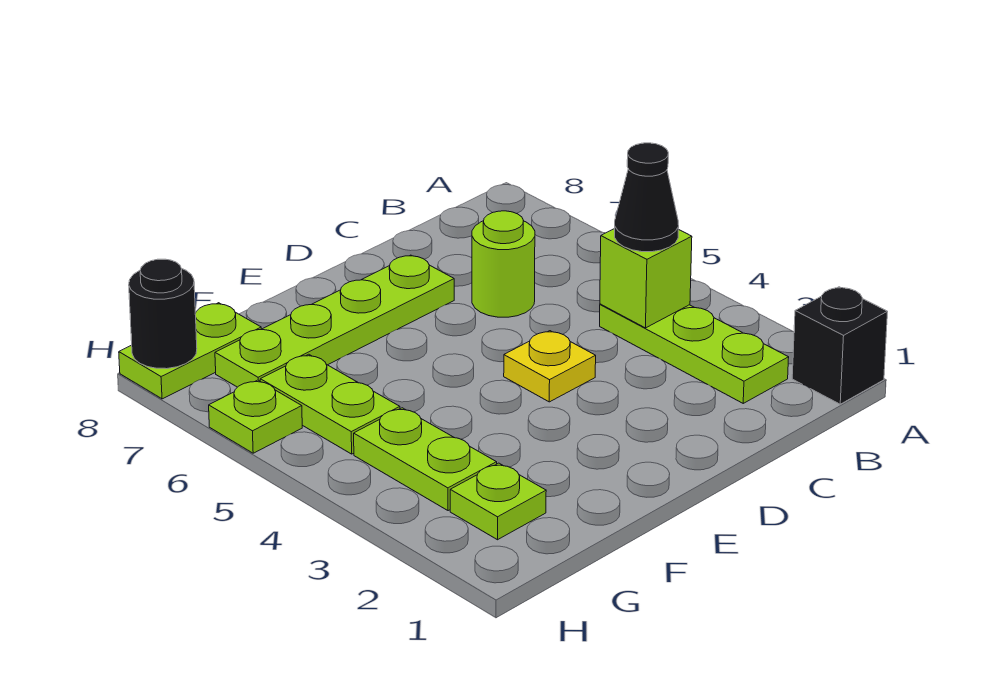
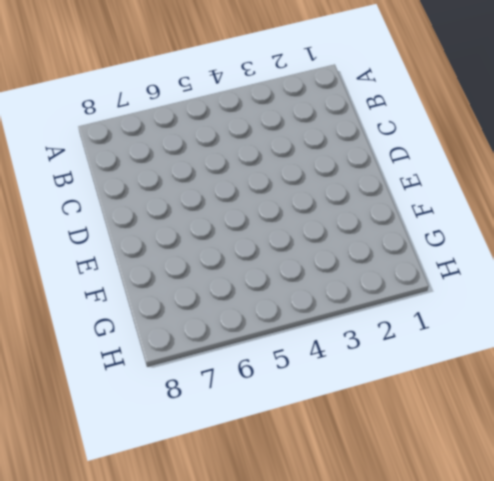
none -> black 1x1 brick [792,287,888,404]
none -> lime 1x3 plate [600,304,789,403]
none -> lime 1x1 round brick [472,211,535,317]

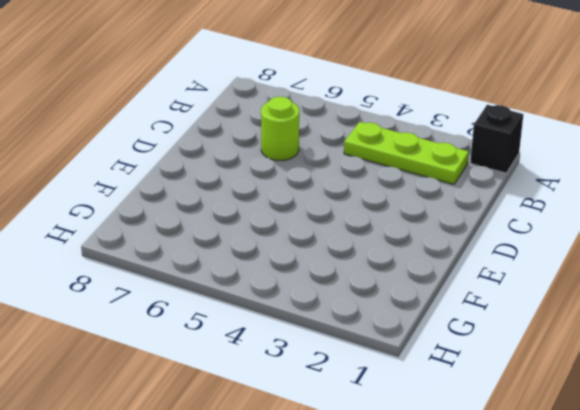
none -> yellow 1x1 plate [504,331,596,402]
none -> lime 1x4 plate [215,255,454,387]
none -> lime 1x1 plate [450,463,546,540]

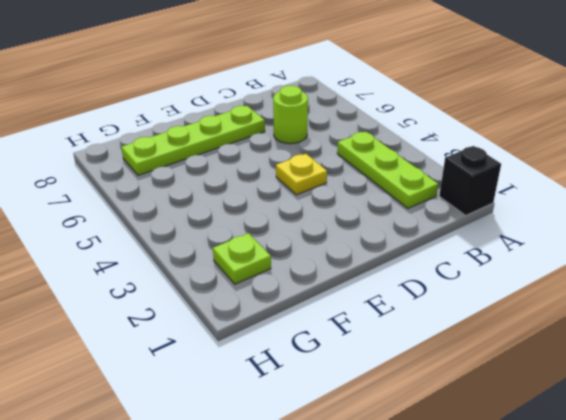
none -> lime 1x2 plate [354,408,497,511]
none -> lime 1x2 plate [260,354,400,454]
none -> lime 1x2 plate [119,303,261,399]

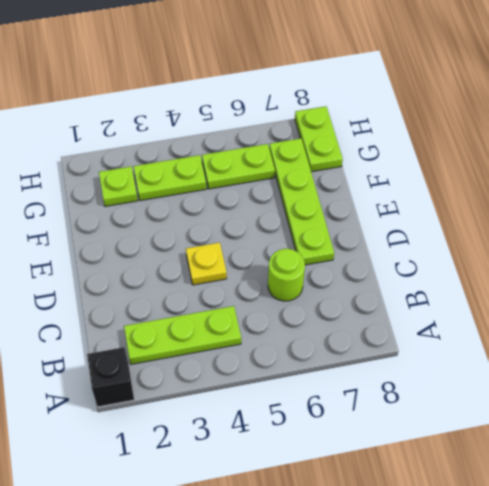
none -> lime 1x1 plate [209,380,302,453]
none -> lime 1x1 brick [600,229,692,328]
none -> black 1x1 round brick [129,259,197,369]

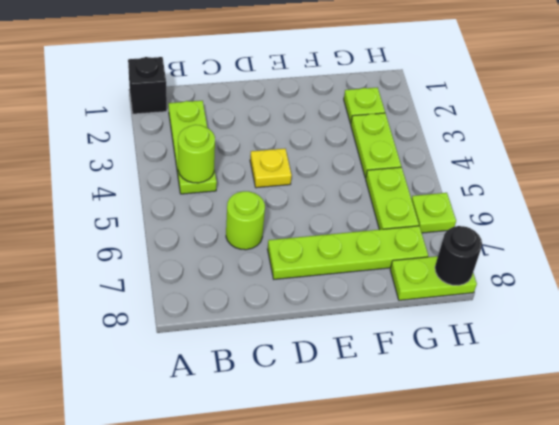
lime 1x1 round brick [178,125,215,183] -> lime 1x1 brick [600,229,692,328]
none -> black 1x1 cone [615,143,679,252]

